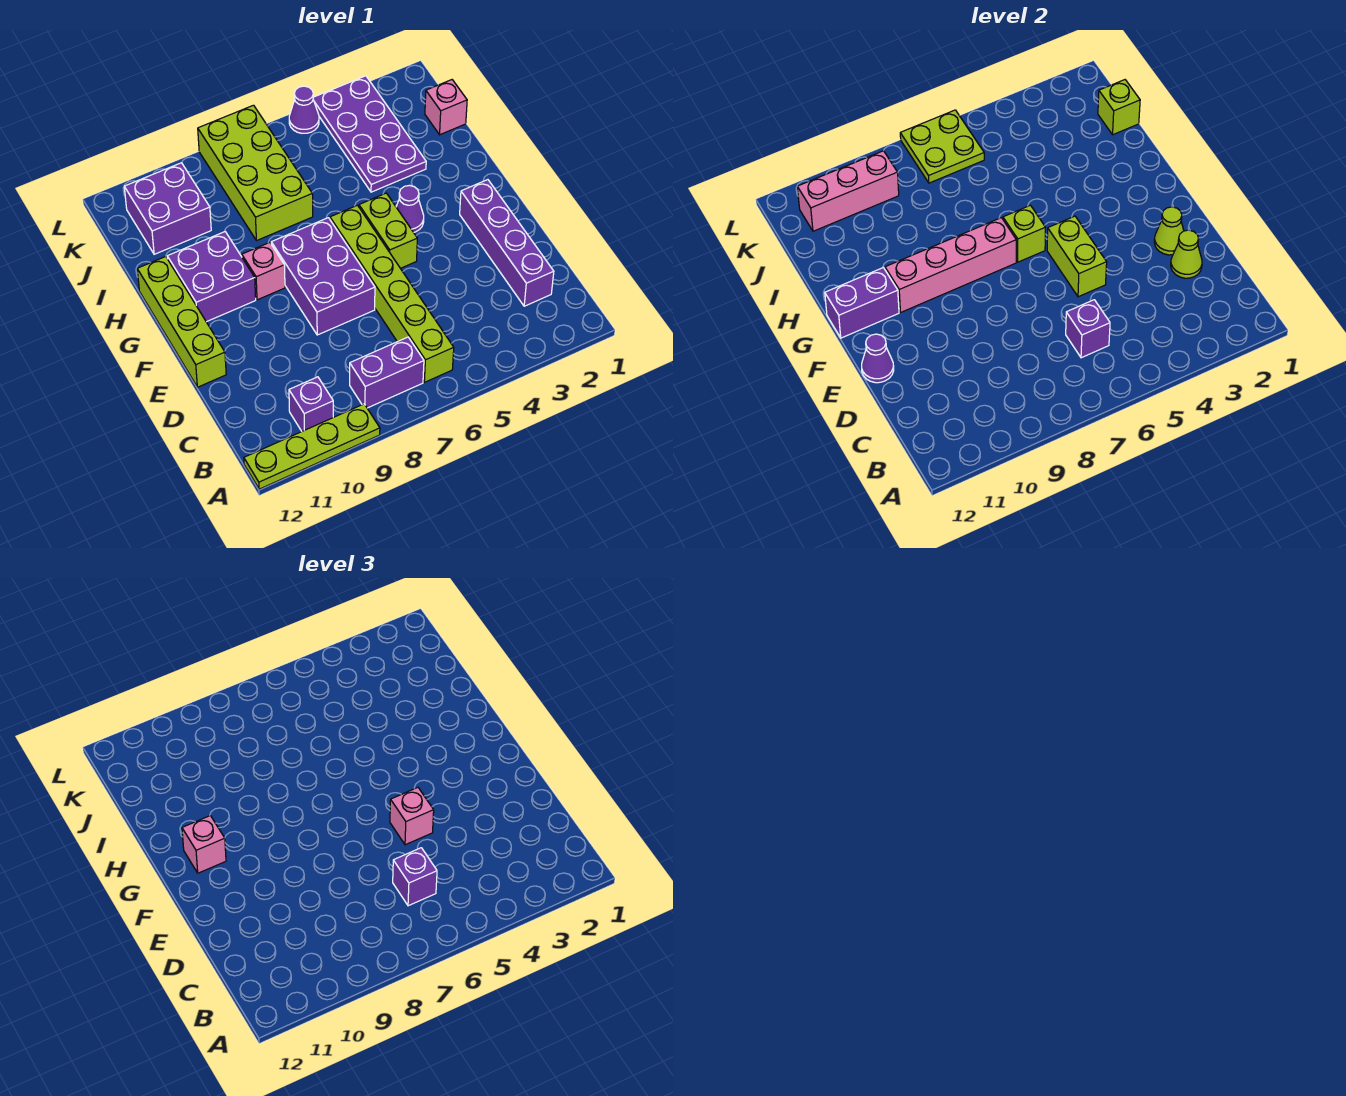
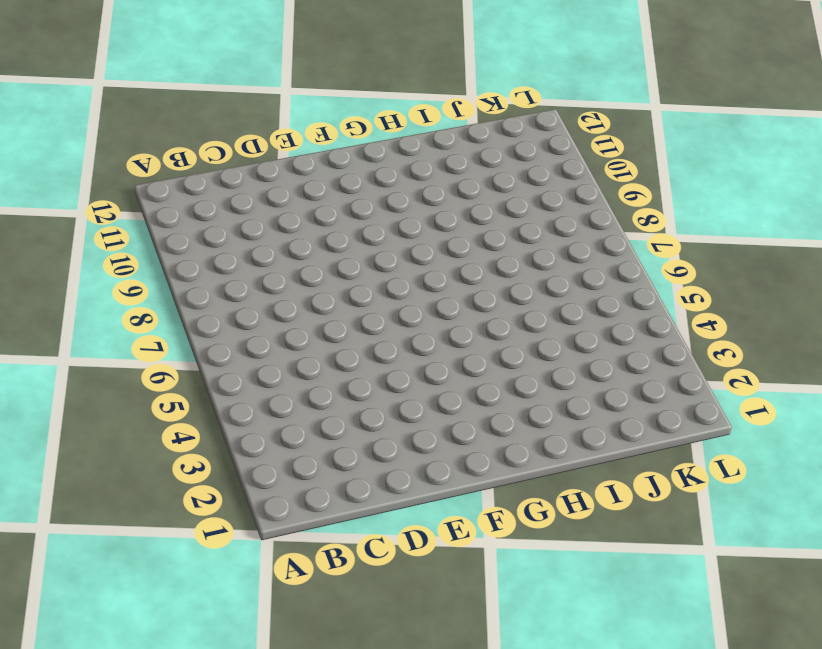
none -> lime 1x4 plate [244,404,380,489]
none -> lime 1x6 brick [330,205,454,382]
none -> purple 1x2 brick [350,337,424,408]
none -> purple 1x1 brick [289,377,333,431]

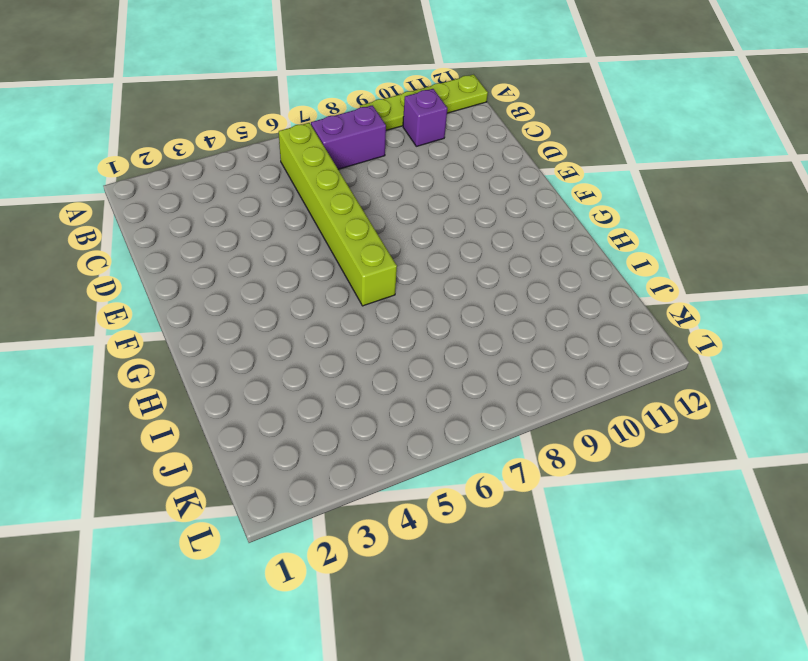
none -> purple 1x4 brick [460,180,554,306]
none -> purple 2x3 brick [271,218,375,335]
none -> lime 1x4 brick [137,257,226,387]
none -> lime 1x2 brick [359,193,417,268]

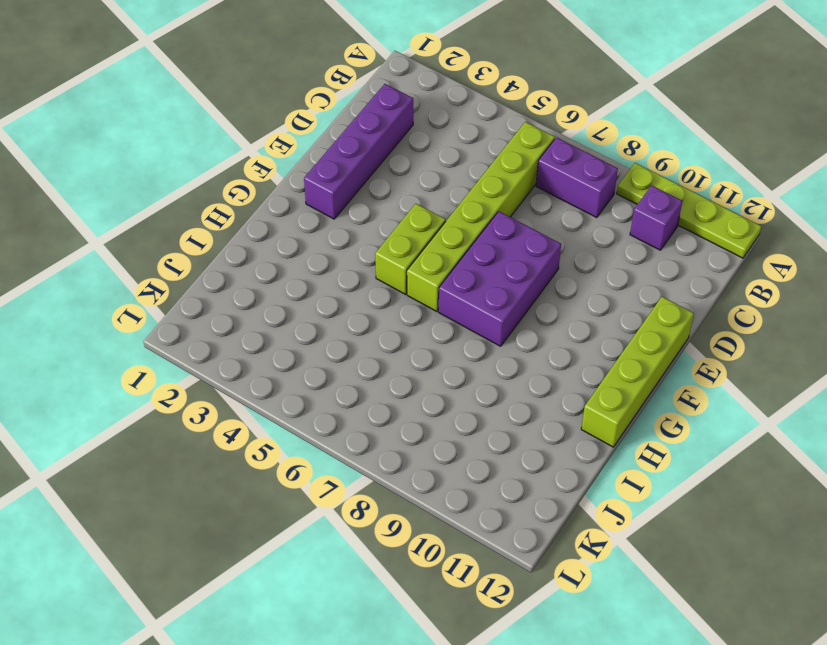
none -> purple 1x1 cone [396,185,424,232]
none -> pink 1x1 brick [242,242,285,300]
none -> purple 2x2 brick [167,232,256,322]
none -> purple 2x4 plate [313,76,426,192]

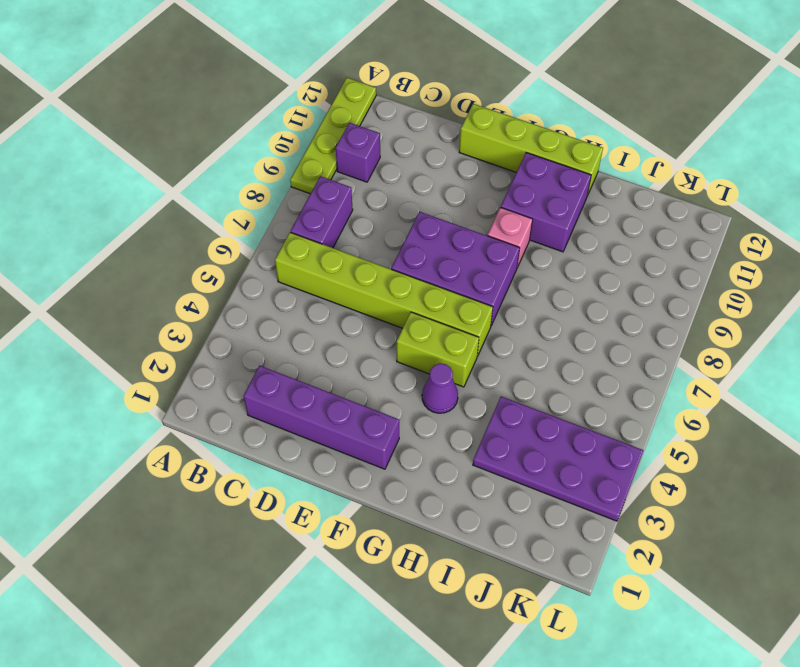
none -> lime 2x4 brick [198,105,313,241]
none -> pink 1x1 brick [425,80,467,135]
none -> purple 2x2 brick [124,163,211,254]
none -> purple 1x1 cone [289,86,319,133]

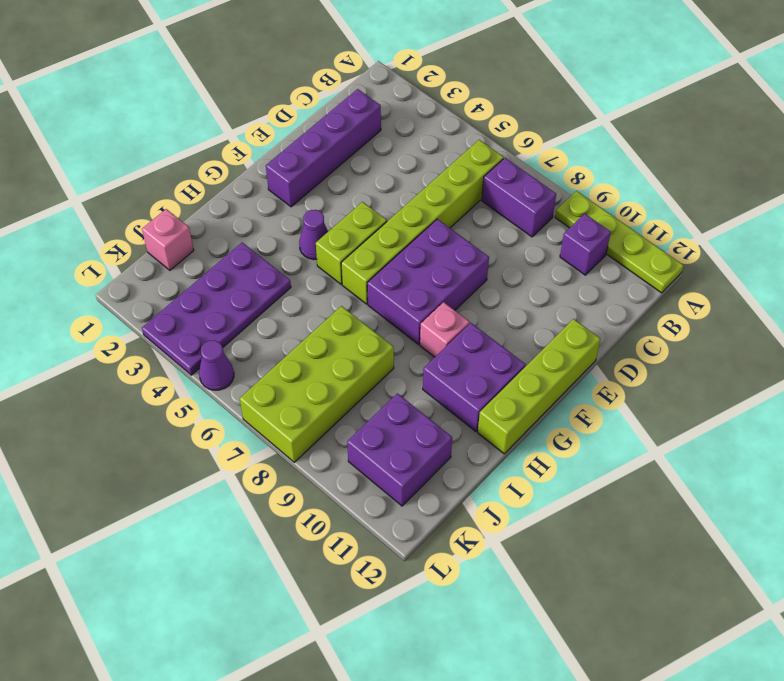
none -> purple 1x1 brick [1066,300,1110,358]
none -> lime 1x1 cone [1171,230,1202,278]
none -> lime 1x1 cone [1154,207,1184,255]
none -> lime 1x2 brick [1047,216,1107,297]

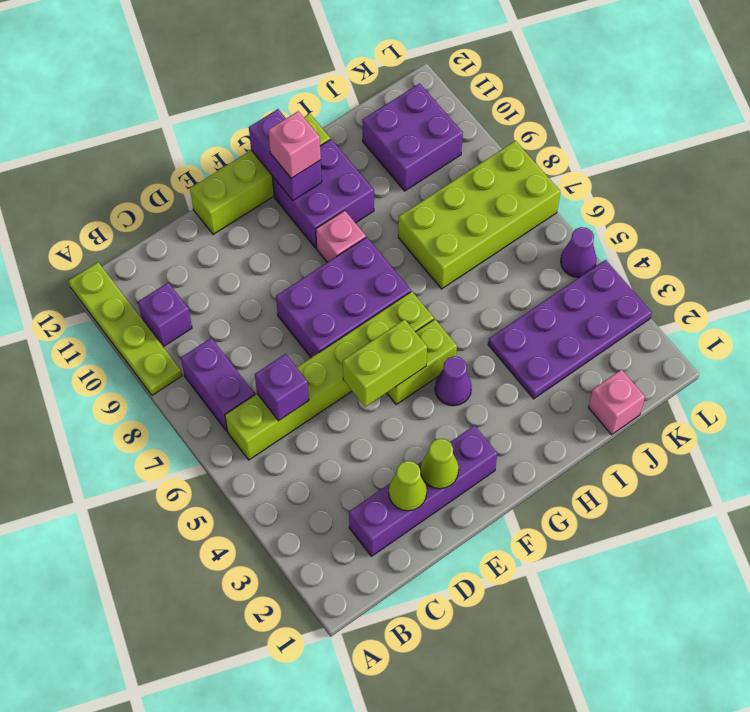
none -> purple 1x1 cone [862,334,894,383]
none -> lime 1x1 brick [1003,205,1046,262]
none -> pink 1x4 brick [885,218,1016,312]
none -> lime 1x1 brick [1098,80,1140,135]

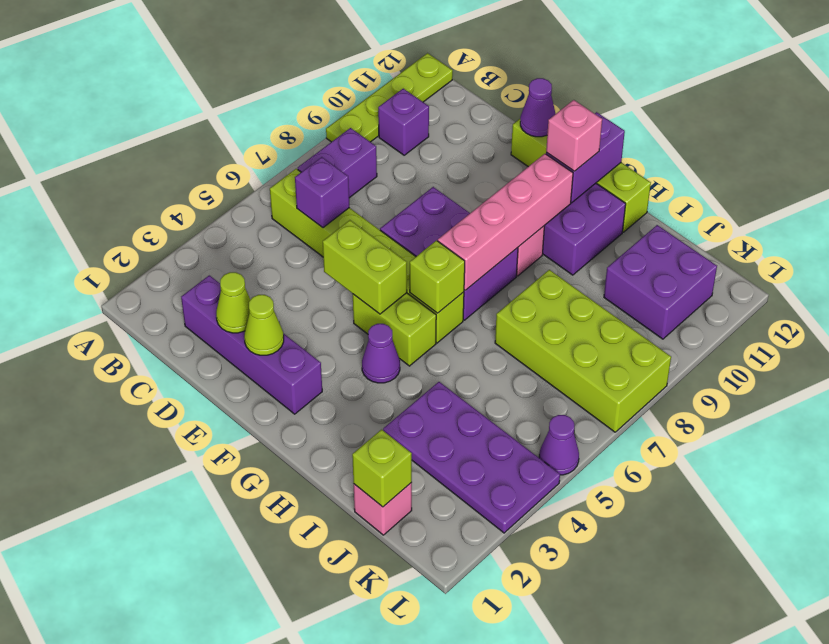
none -> lime 2x2 plate [900,110,984,183]
none -> pink 1x3 brick [797,151,899,231]
none -> purple 1x1 brick [393,848,437,906]
none -> pink 1x1 brick [390,788,434,845]

